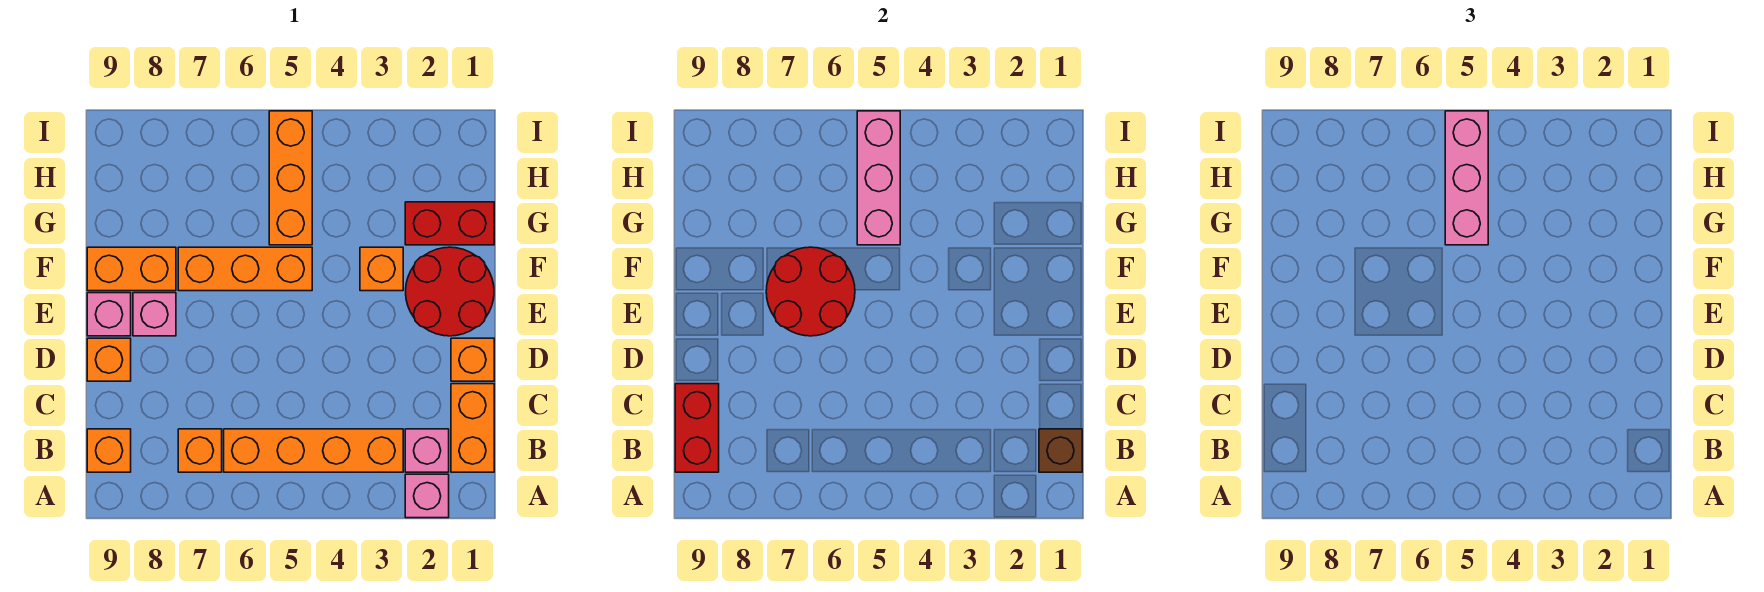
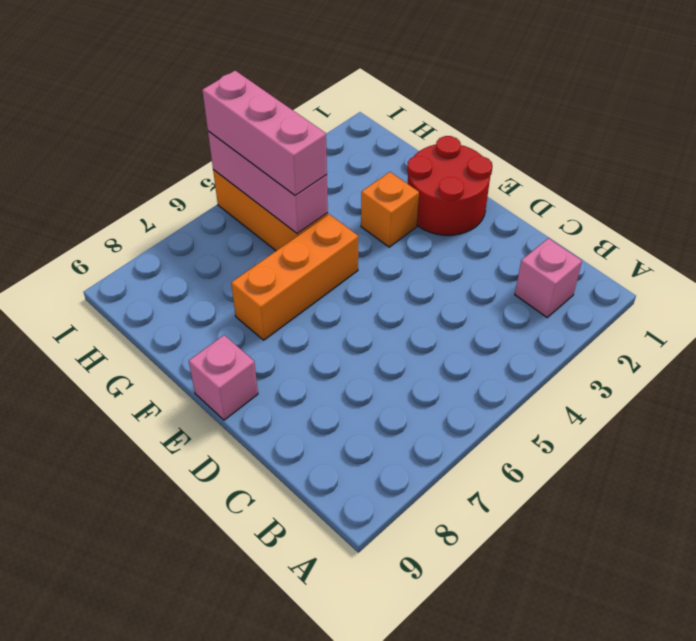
none -> pink 1x1 brick [405,474,449,518]
none -> orange 1x2 brick [451,384,494,472]
none -> orange 1x4 brick [224,429,403,472]

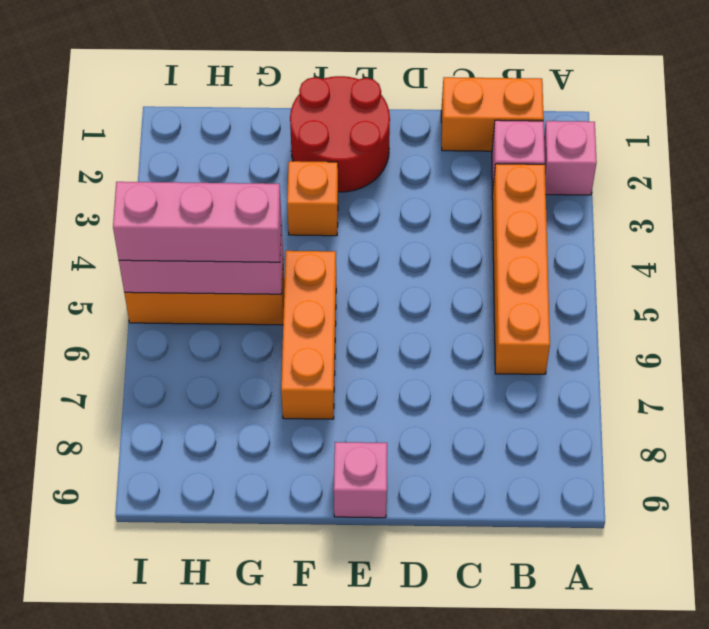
none -> orange 1x1 brick [178,429,222,472]
none -> orange 1x1 brick [87,429,131,472]
none -> orange 1x1 brick [451,338,494,381]

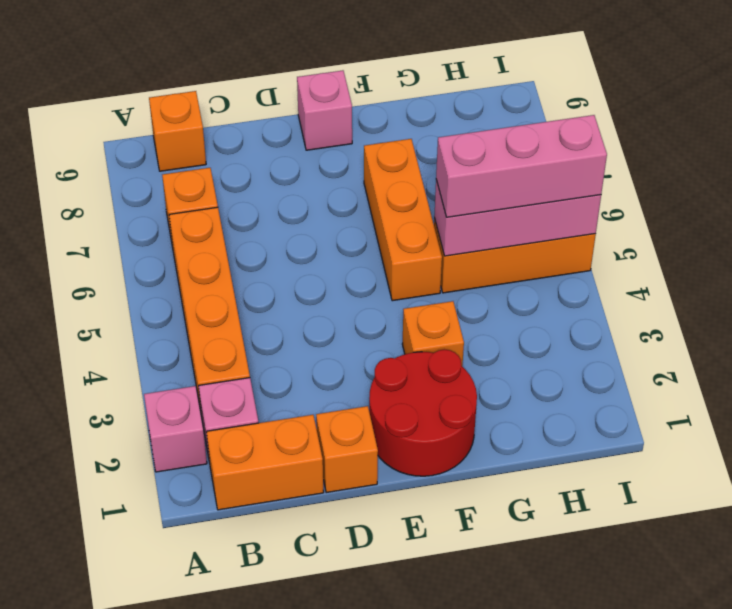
none -> orange 1x1 brick [87,338,131,381]
none -> pink 1x1 brick [133,293,176,336]
none -> orange 1x2 brick [87,247,176,291]

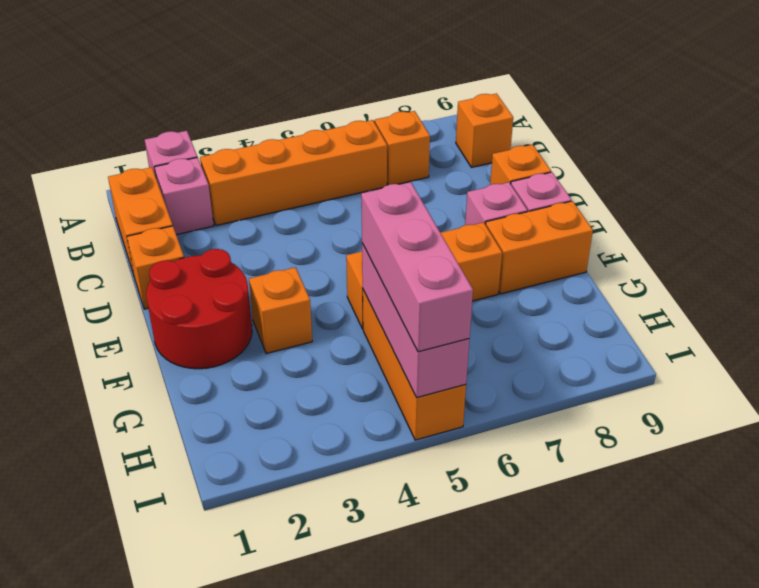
none -> red 1x2 brick [405,202,494,245]
none -> brown 1x1 brick [1039,429,1082,472]
none -> red 1x2 brick [675,384,719,472]

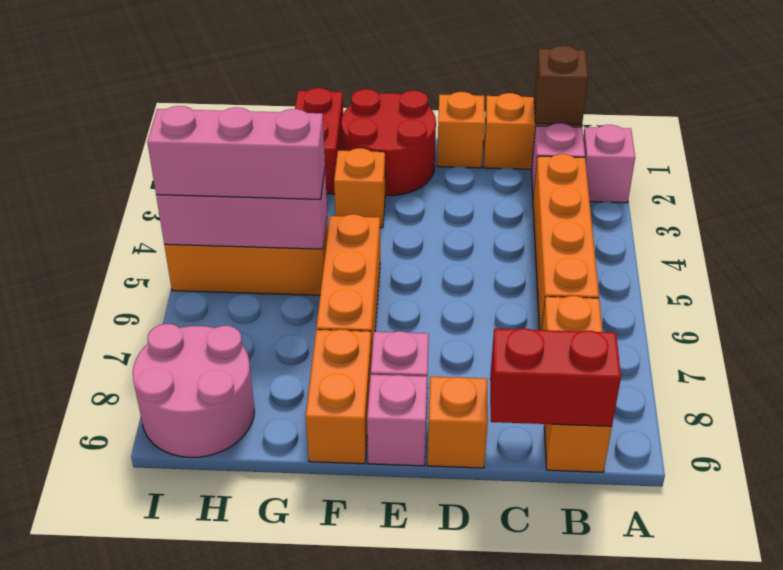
pink 2x2 round brick [133,324,254,457] -> none
none -> red 2x2 round brick [766,247,855,336]

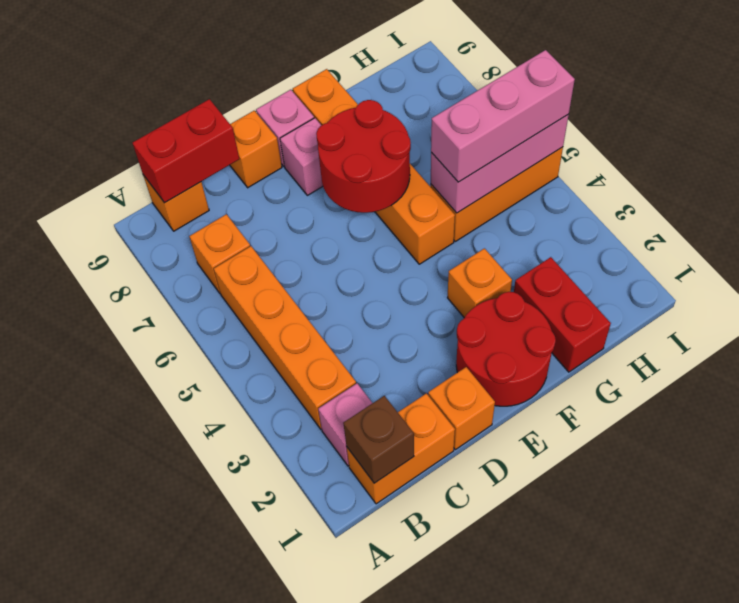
none -> pink 1x1 brick [405,474,449,518]

